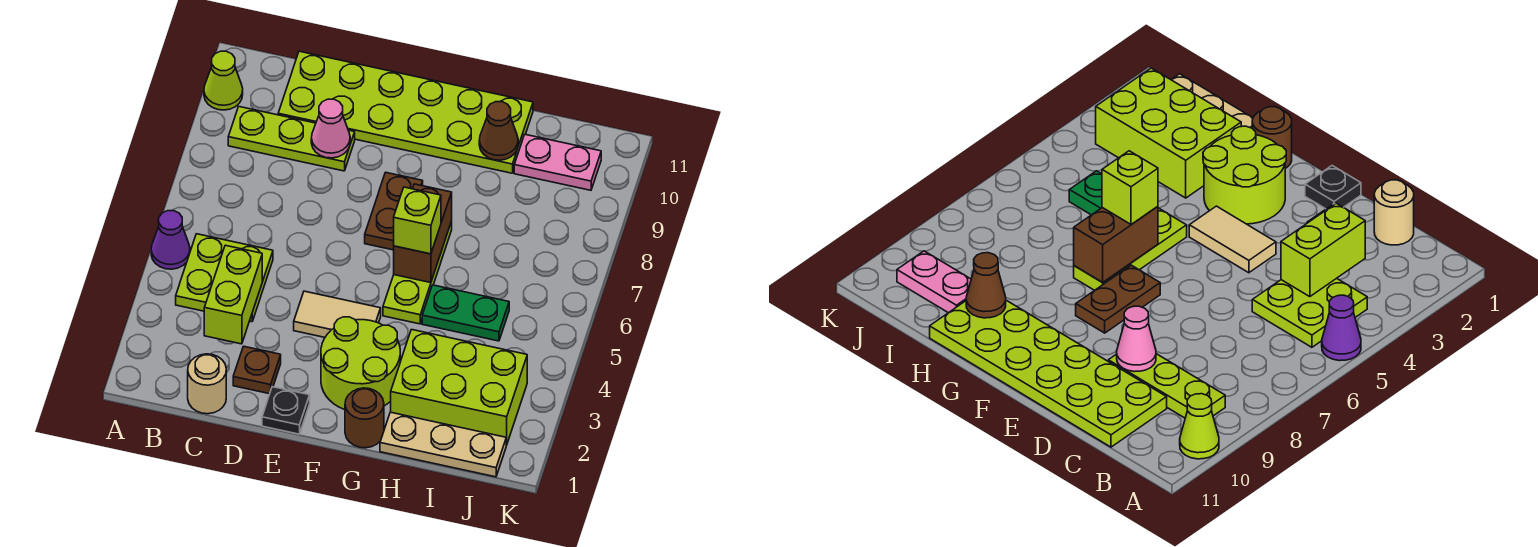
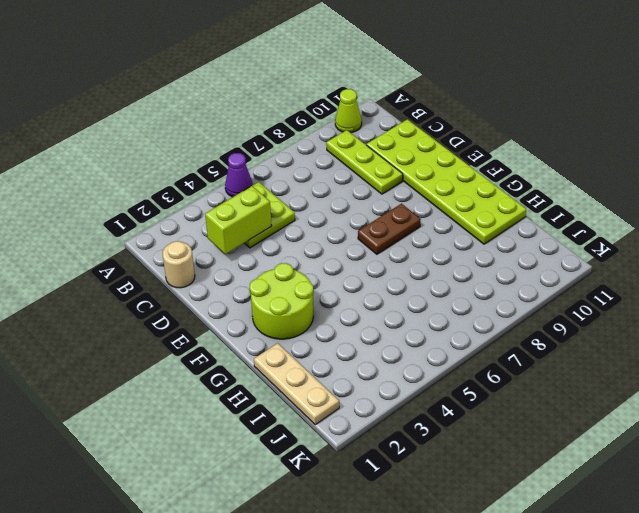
none -> brown 1x1 plate [233,346,281,394]
none -> black 1x1 plate [262,387,310,434]
none -> tan 1x2 tile [294,291,381,337]

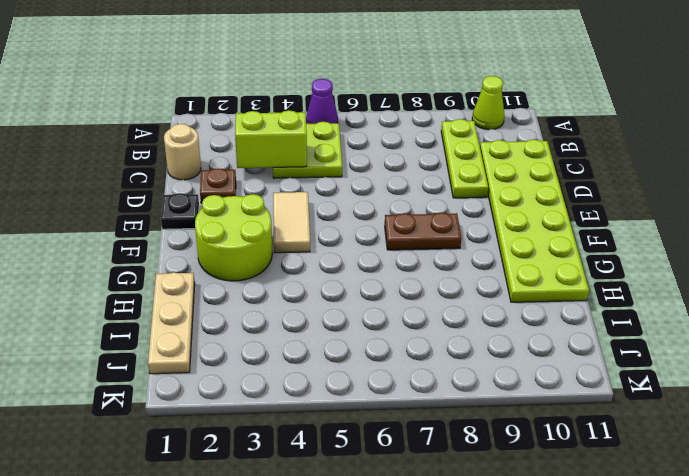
none -> brown 1x1 round brick [345,388,384,448]
none -> lime 1x3 plate [383,221,452,324]
none -> lime 2x3 brick [391,330,527,445]

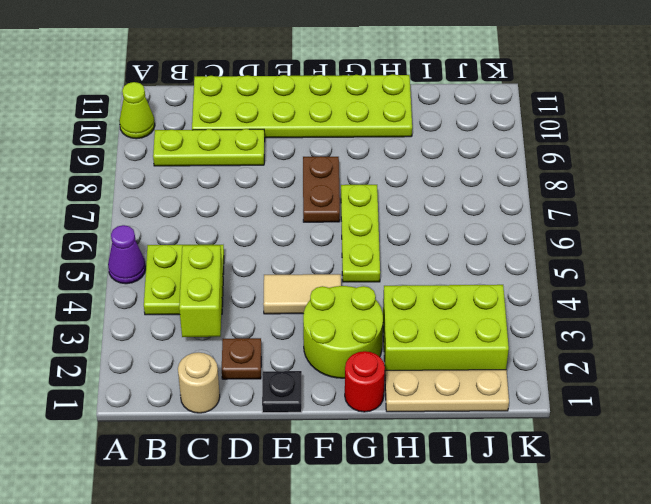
red 1x1 round brick [345,351,385,412] -> brown 1x1 round brick [345,388,384,448]
none -> green 1x2 plate [422,285,509,341]
none -> pink 1x2 plate [514,134,601,190]
none -> pink 1x1 cone [311,99,350,158]

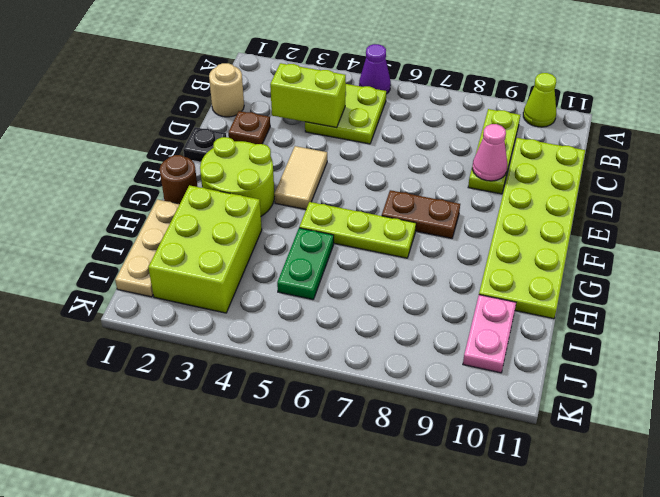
none -> brown 1x2 brick [394,184,452,283]
none -> brown 1x1 cone [479,102,518,160]
none -> lime 1x1 brick [394,187,441,254]

